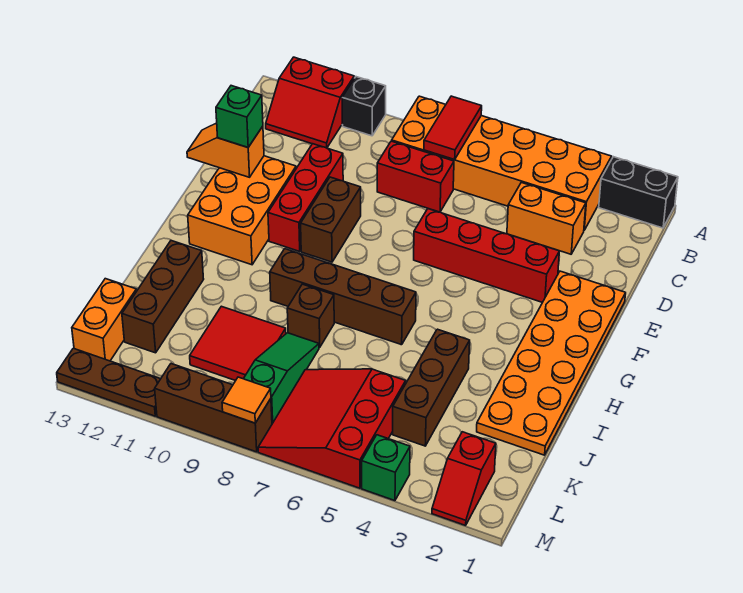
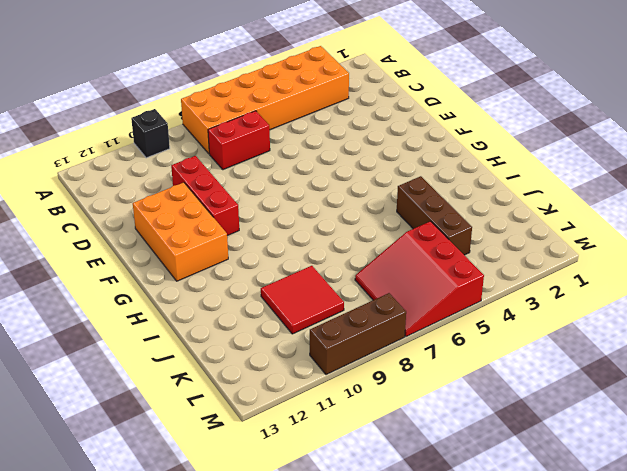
none -> black 1x2 brick [599,157,678,228]
none -> red 2x2 slope [266,57,354,148]
none -> orange 1x2 brick [507,182,586,254]

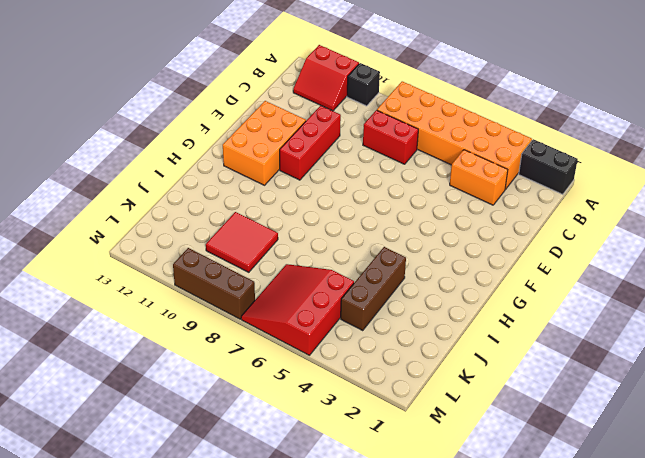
none -> orange 2x6 plate [477,271,626,455]
none -> red 1x4 brick [414,209,559,302]
none -> brown 1x2 brick [301,177,361,262]

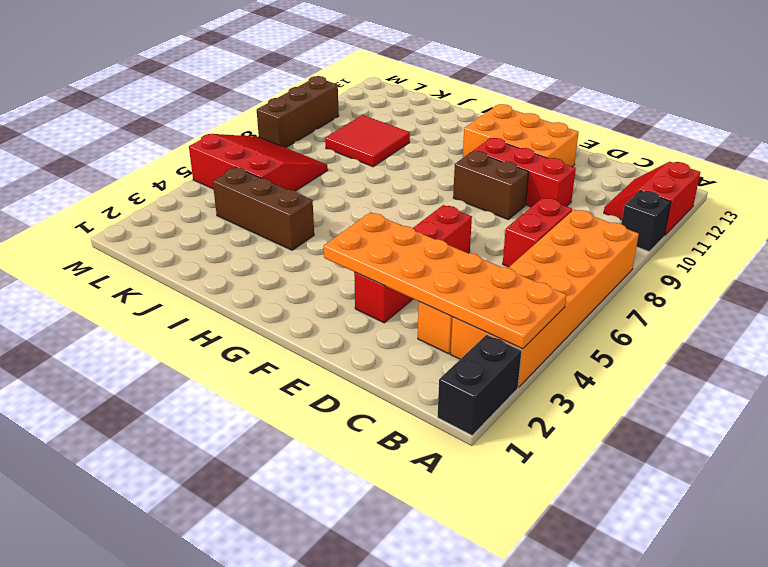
orange 2x6 plate [324,212,566,349] -> orange 2x6 plate moved to [477,271,626,455]
none -> brown 1x4 brick [270,249,416,345]
none -> brown 1x1 brick [287,284,334,347]
none -> brown 1x3 brick [122,241,204,353]

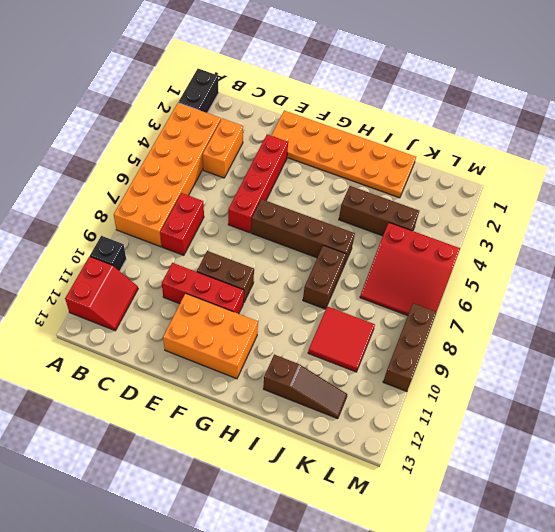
brown 1x4 brick [251,199,355,265] -> brown 1x4 brick turned to [270,249,416,345]
brown 1x2 brick [303,245,346,309] -> brown 1x1 brick [287,284,334,347]
brown 1x3 slope [263,355,347,419] -> brown 1x3 brick [122,241,204,353]
none -> green 1x3 slope [244,333,319,424]
none -> orange 1x2 brick [72,279,137,361]
none -> red 1x2 slope [432,432,496,525]

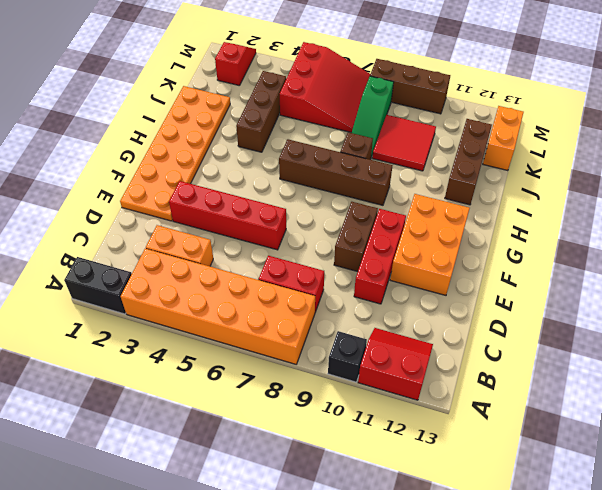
none -> green 1x1 brick [362,435,410,501]
none -> brown 1x3 plate [57,348,160,416]
none -> red 1x2 tile [424,96,482,160]

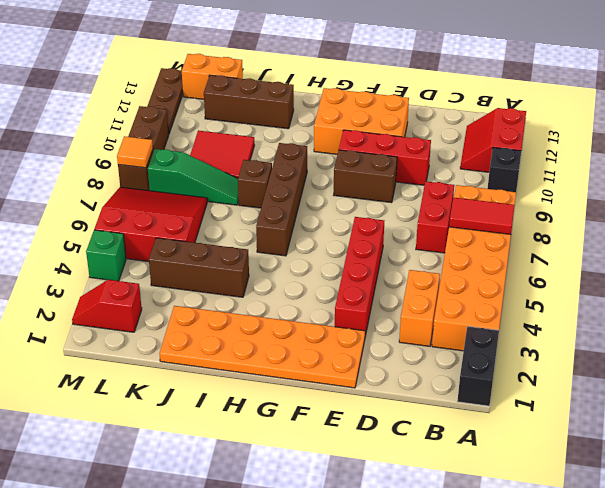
none -> orange 1x2 slope [187,123,264,177]
none -> green 1x1 brick [216,86,263,147]

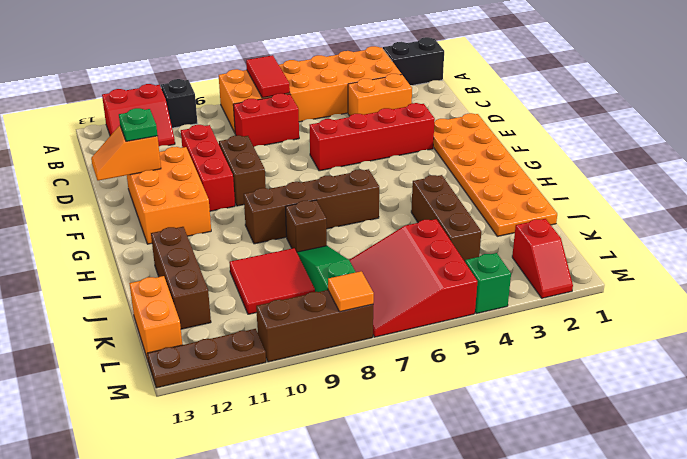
green 1x1 plate [119,108,158,142] -> green 1x1 brick [216,86,263,147]

